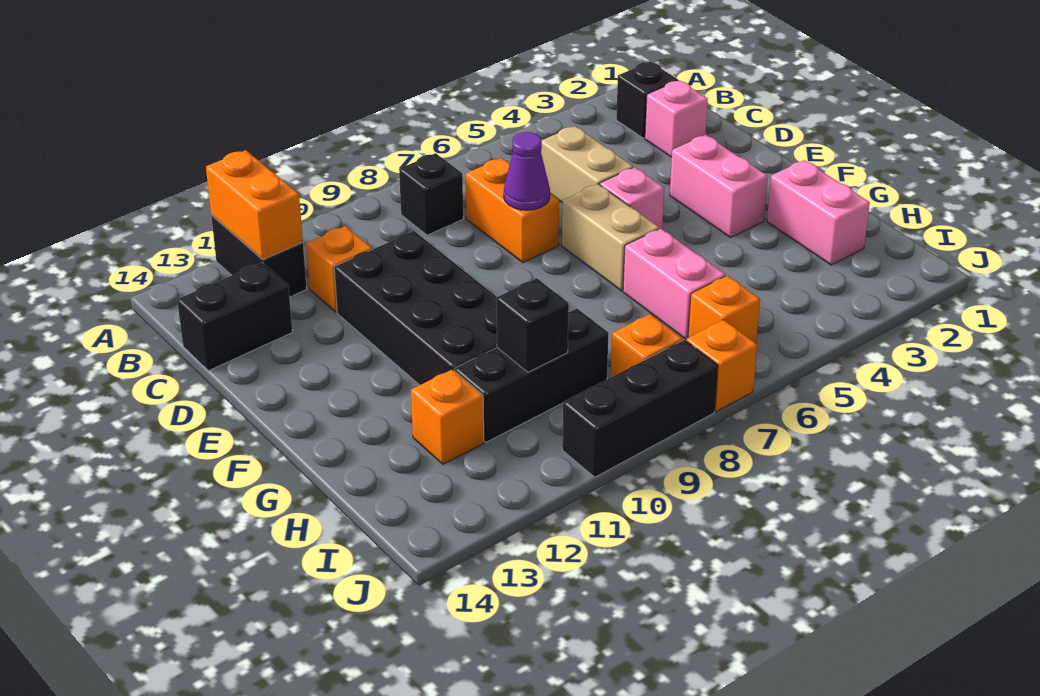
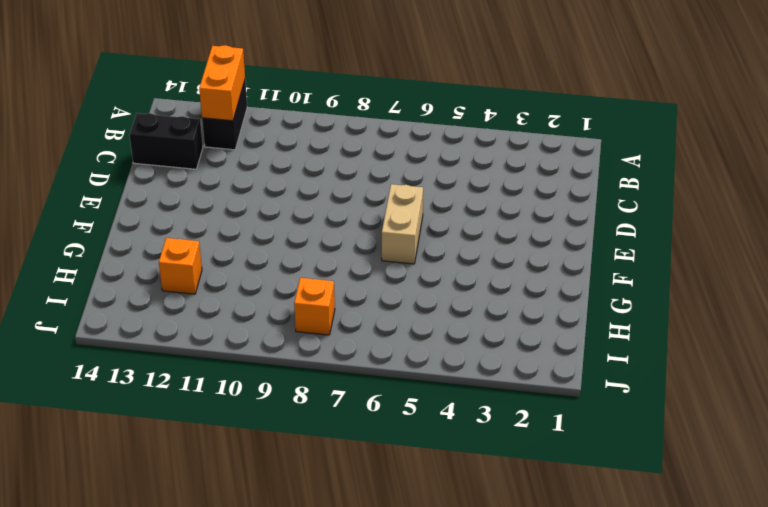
none -> black 1x1 brick [616,62,678,138]
none -> black 1x1 brick [399,153,463,235]
none -> pink 1x1 brick [645,80,708,157]

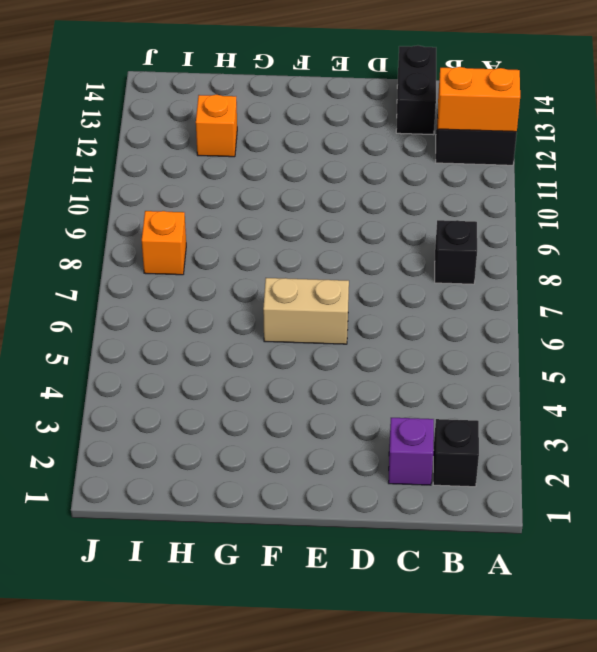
purple 1x1 brick [388,418,434,485] -> pink 1x1 brick [645,80,708,157]
none -> tan 1x2 brick [541,126,633,202]
none -> orange 1x2 brick [466,158,559,263]
none -> orange 1x1 brick [306,226,372,312]

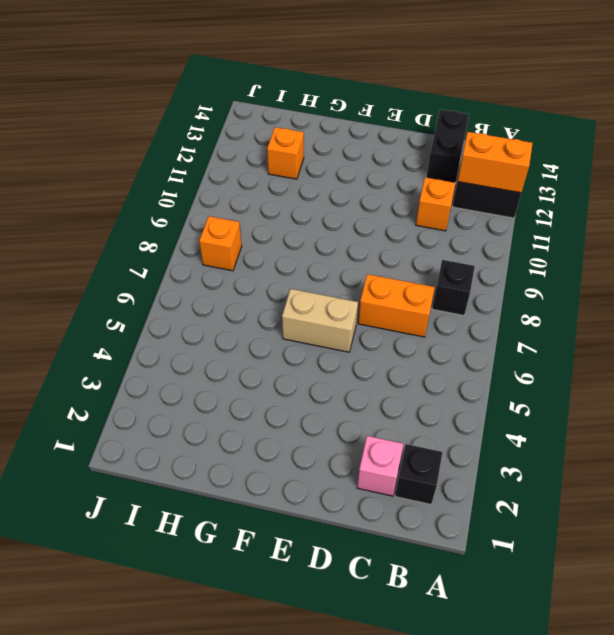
none -> tan 1x2 brick [541,126,633,202]
none -> black 2x4 brick [334,231,497,385]
none -> pink 1x2 brick [670,135,768,238]

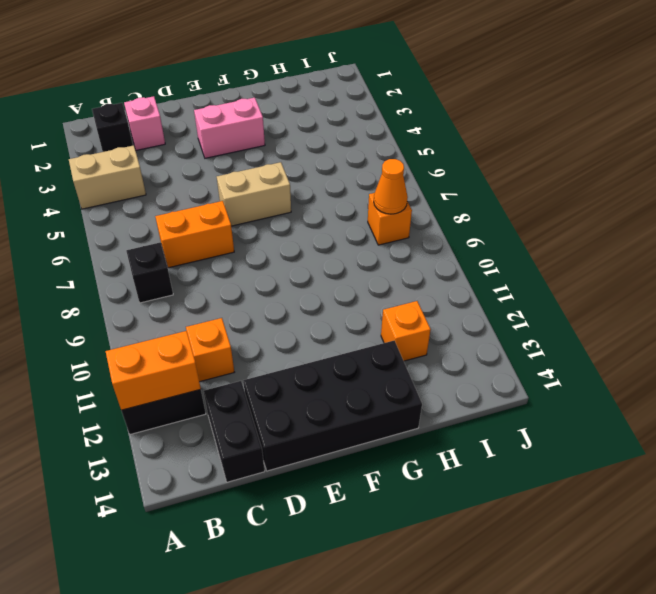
tan 1x2 brick [69,145,146,209] -> tan 1x2 brick moved to [541,126,633,202]
black 2x4 brick [243,341,422,471] -> black 2x4 brick moved to [334,231,497,385]
orange 1x1 cone [374,159,408,214] -> none
none -> pink 1x1 brick [600,167,664,229]
none -> pink 1x2 brick [767,160,870,265]
none -> pink 1x2 brick [623,228,726,339]

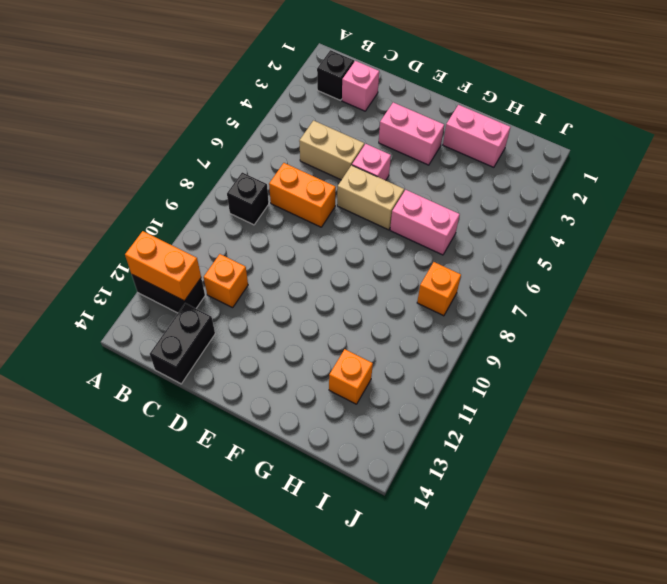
none -> black 2x4 brick [334,231,497,385]
none -> black 1x3 brick [454,309,609,442]
none -> orange 1x1 brick [688,276,760,343]

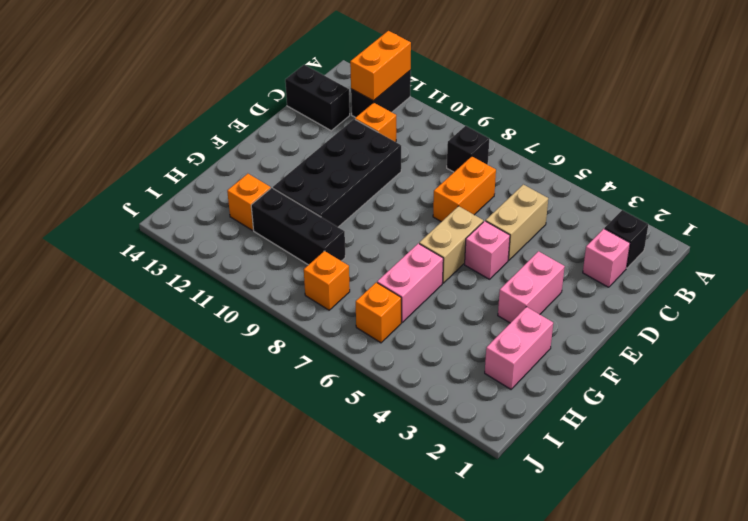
none -> orange 1x1 brick [686,320,757,412]
none -> black 1x3 brick [562,340,718,477]
none -> purple 1x1 cone [504,132,550,210]

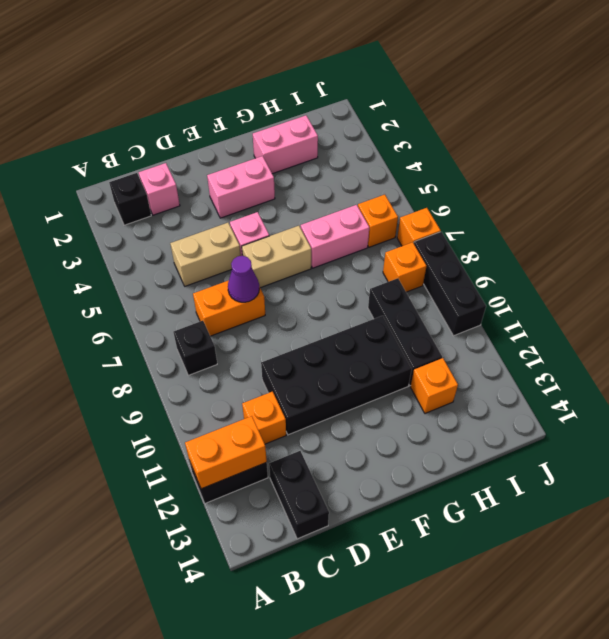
none -> black 1x1 brick [496,278,569,372]

